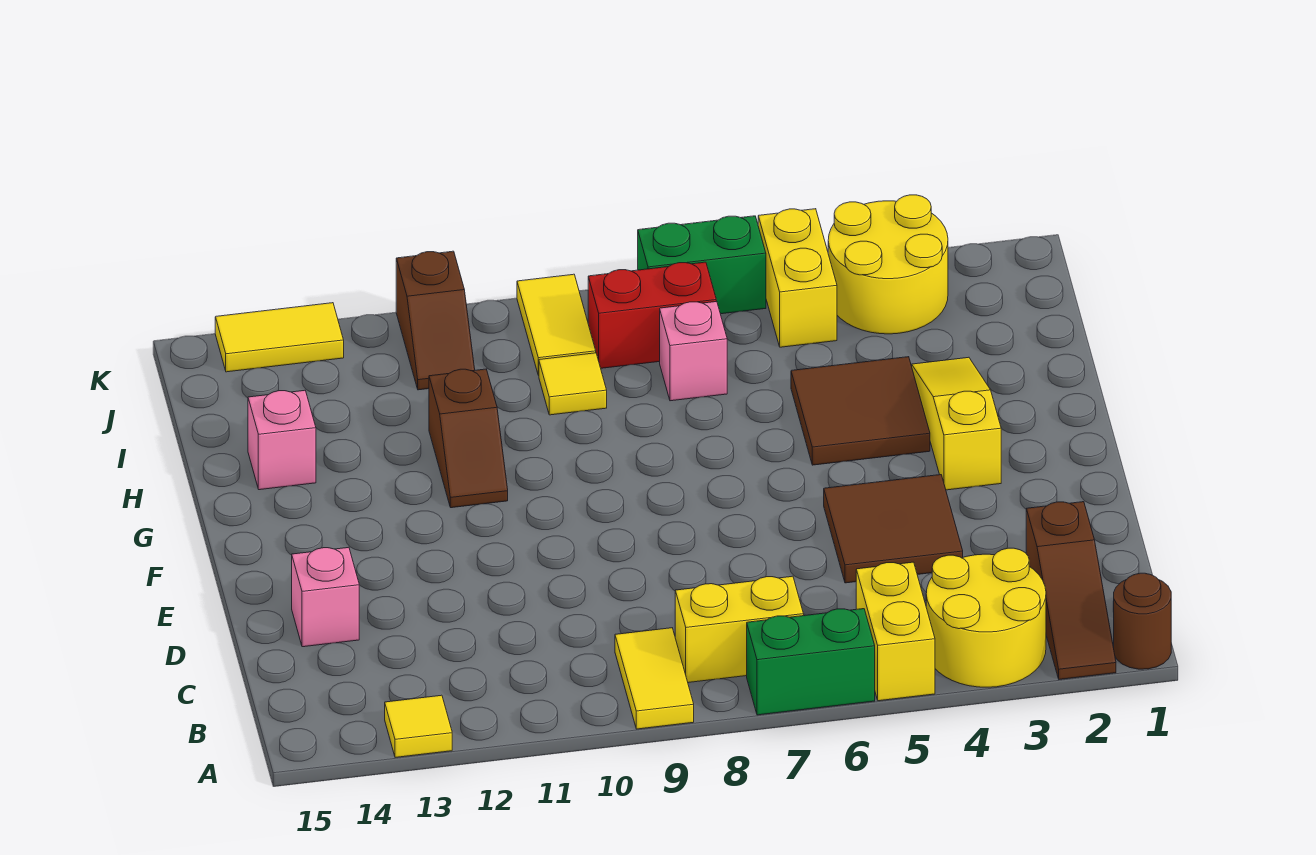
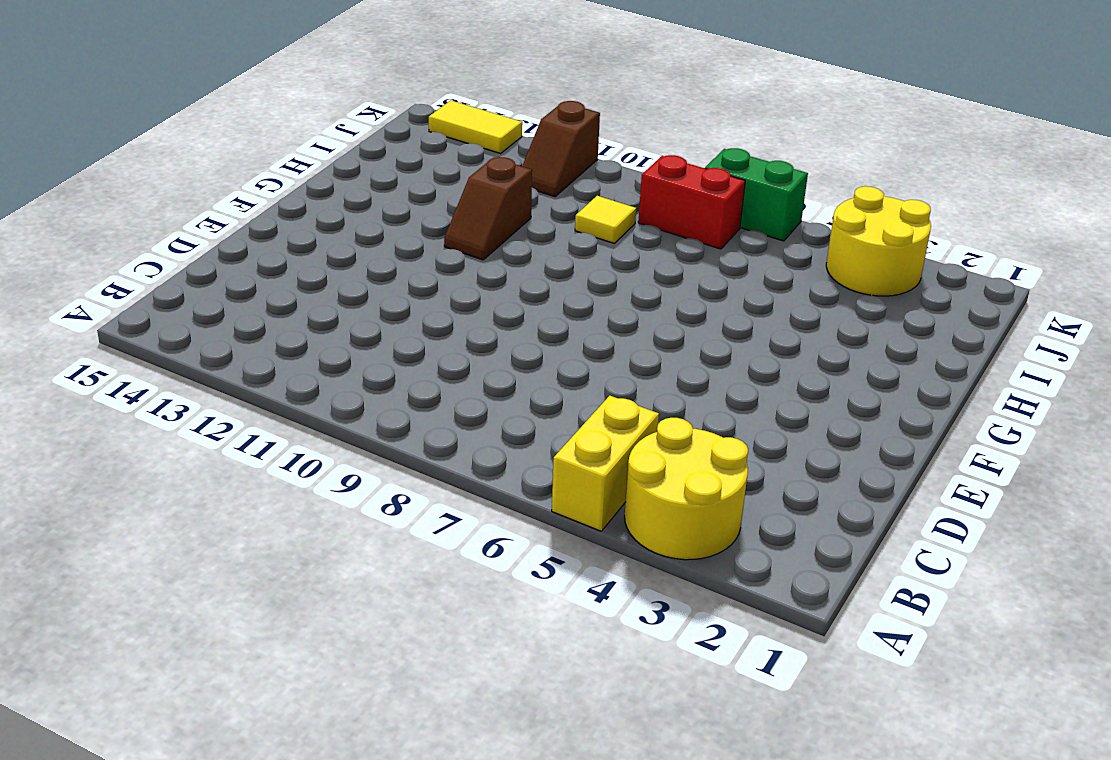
none -> brown 1x1 round brick [1114,573,1171,669]
none -> brown 1x3 slope [1026,502,1116,679]
none -> green 1x2 brick [747,609,875,715]

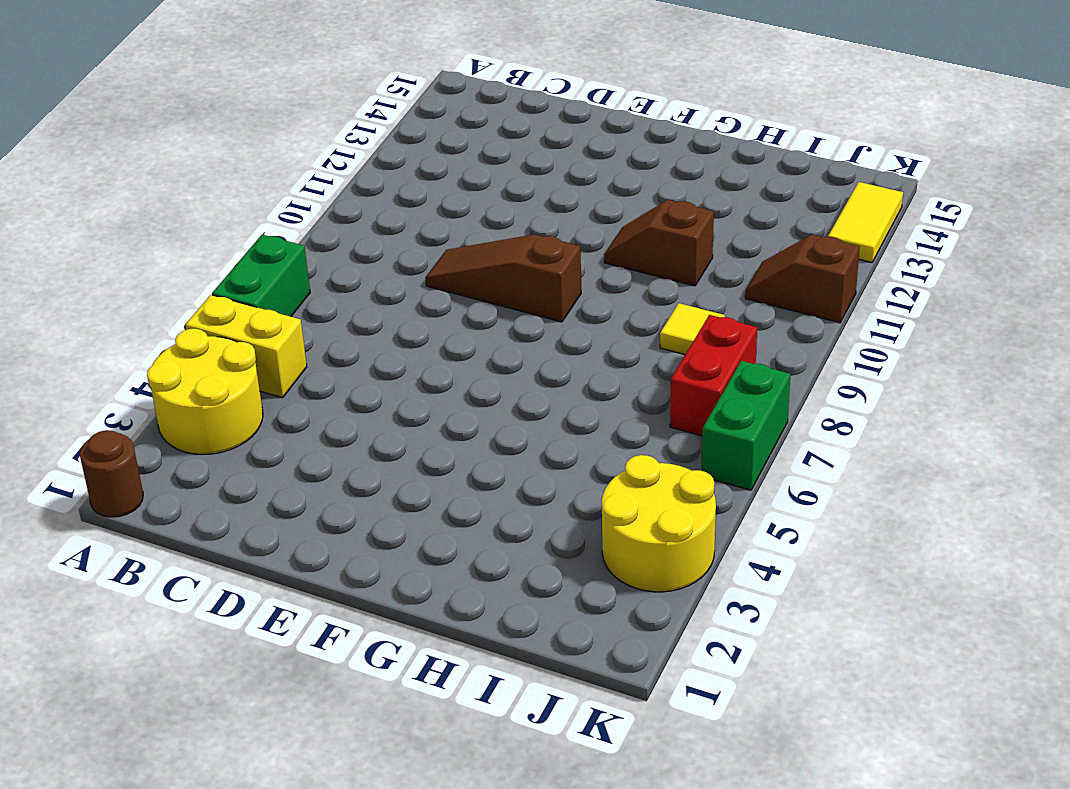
brown 1x3 slope [425,234,581,322] -> brown 1x3 slope moved to [1026,502,1116,679]
none -> yellow 1x2 tile [615,628,694,729]
none -> yellow 1x1 tile [385,695,452,757]
none -> yellow 1x2 brick [675,576,804,683]

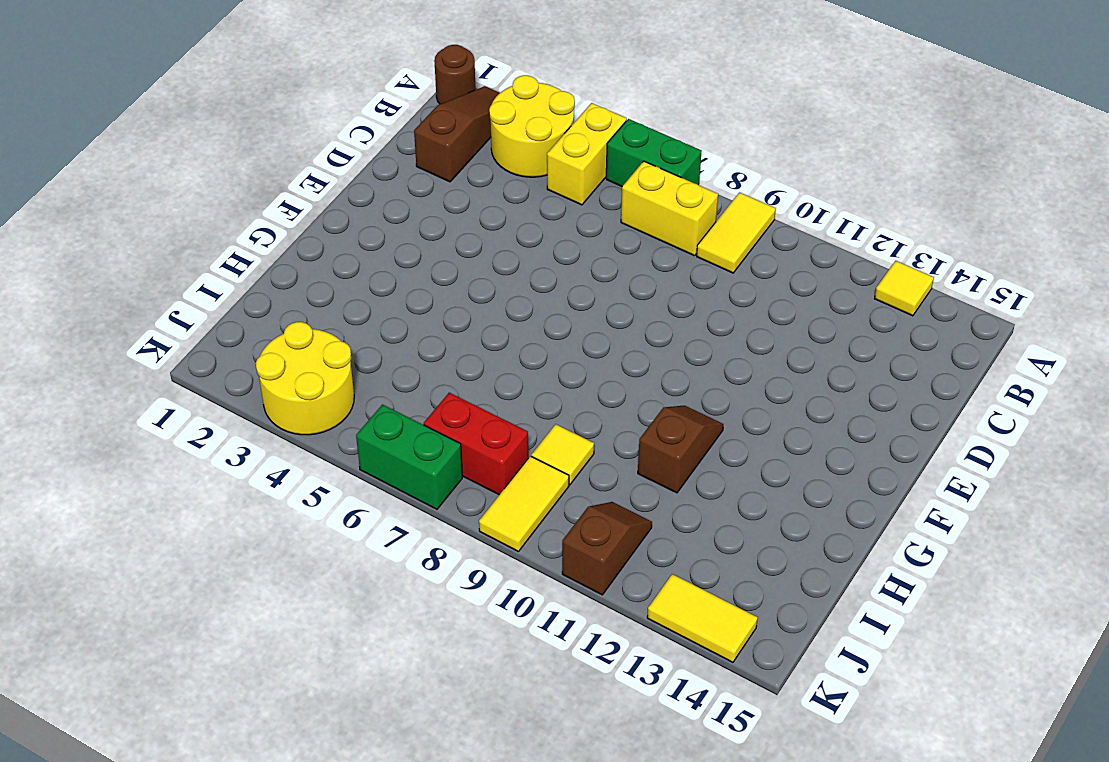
none -> brown 2x2 tile [824,475,963,583]
none -> pink 1x1 brick [292,547,359,647]
none -> yellow 1x3 slope [912,357,1001,490]

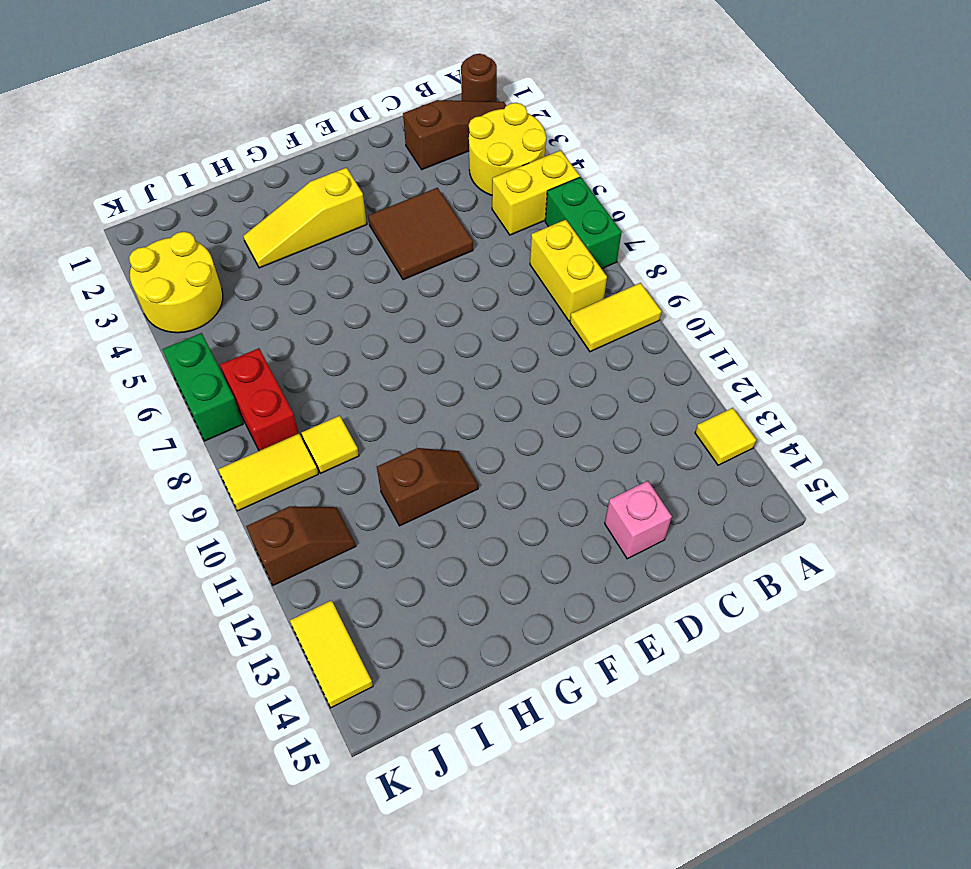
none -> brown 2x2 tile [791,357,930,465]
none -> pink 1x1 brick [248,390,316,490]
none -> pink 1x1 brick [660,301,727,401]

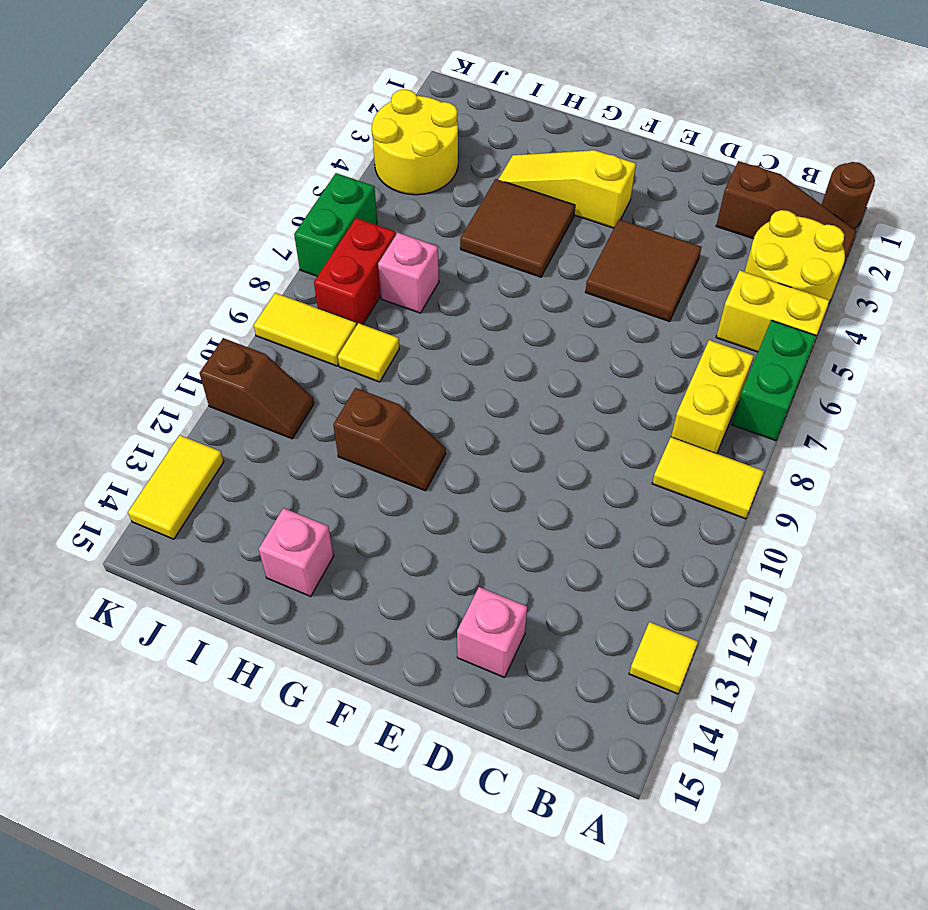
none -> yellow 1x2 brick [758,209,837,347]

